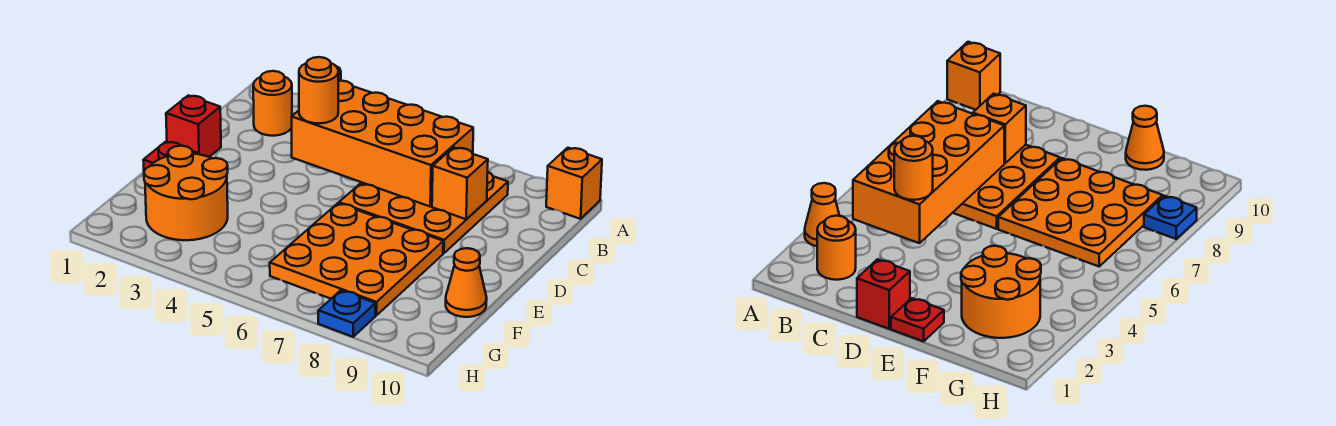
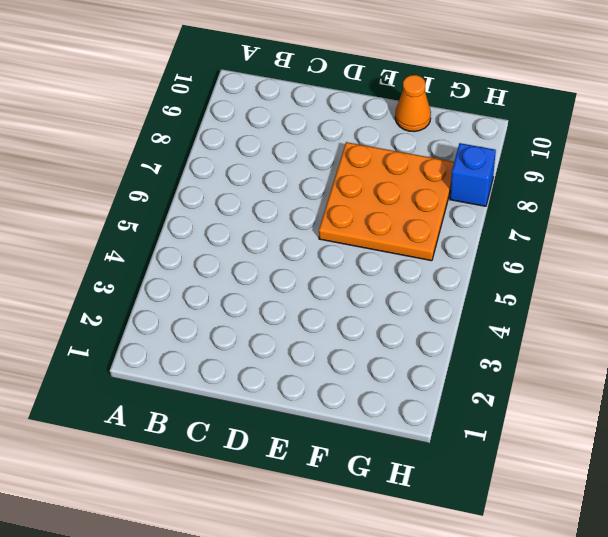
blue 1x1 brick [450,143,496,206] -> blue 1x1 plate [318,290,375,337]
none -> orange 1x1 cone [805,183,839,246]
none -> orange 1x1 brick [546,148,602,219]
none -> orange 1x1 round brick [253,71,292,136]

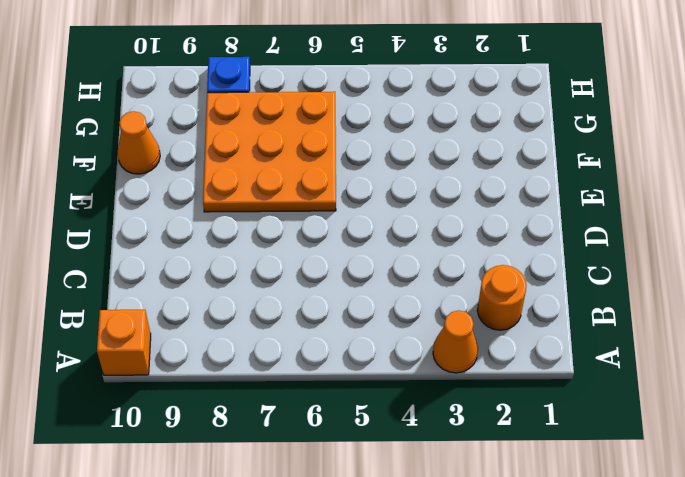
none -> orange 3x3 plate [339,172,508,253]
none -> red 1x1 brick [166,95,221,157]
none -> red 1x1 plate [143,142,198,171]

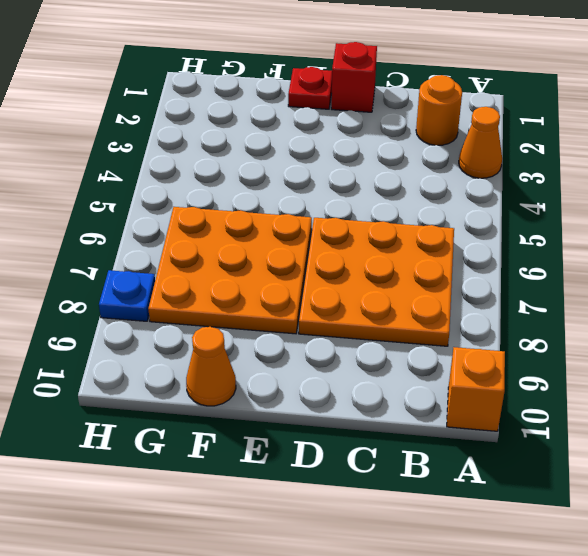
none -> orange 2x2 round brick [144,146,228,240]
none -> orange 2x4 brick [292,81,473,206]
none -> orange 1x1 brick [432,147,488,219]

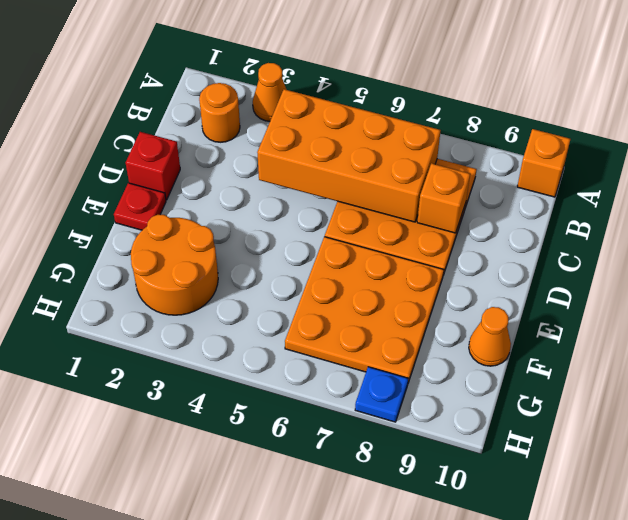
none -> orange 1x1 round brick [299,57,338,123]

